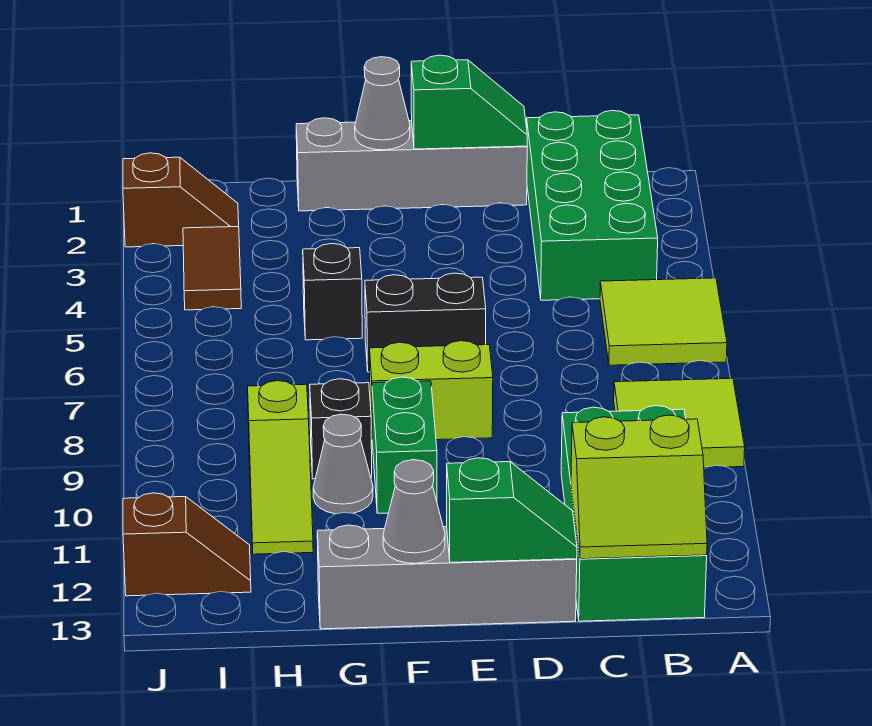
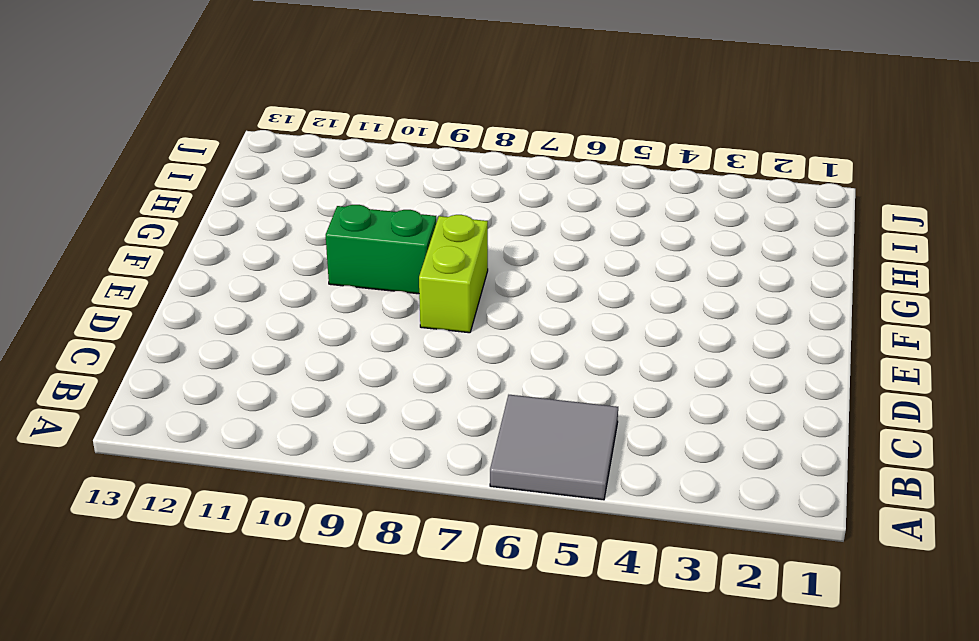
grey 2x2 tile [490,395,618,500] -> lime 2x2 tile [600,278,727,365]
none -> lime 2x2 tile [614,378,745,468]
none -> green 2x4 brick [527,111,658,300]
none -> green 2x4 brick [561,406,707,621]

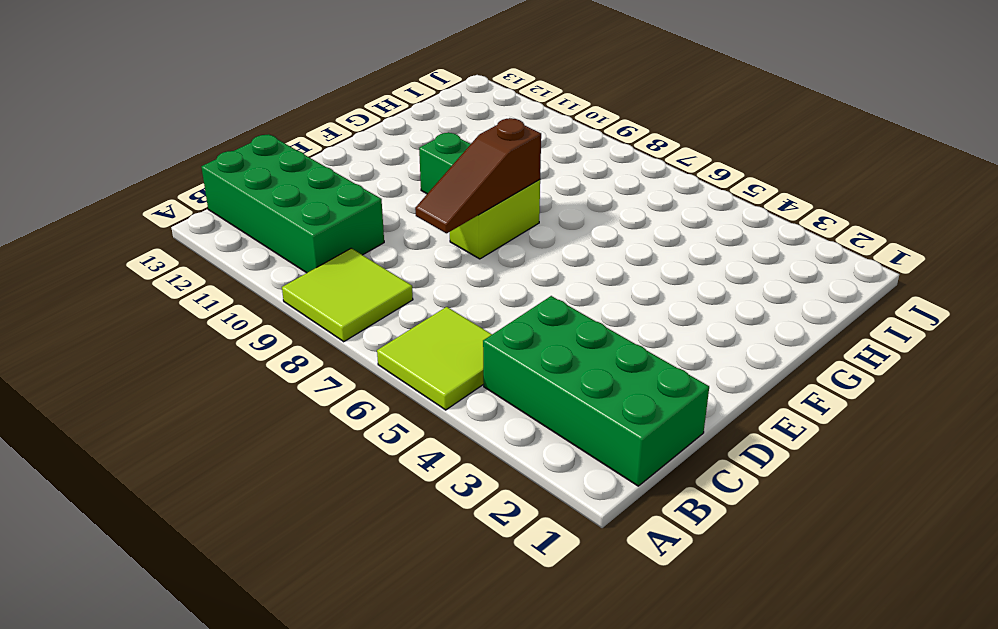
brown 1x3 slope [415,118,541,233] -> none
none -> grey 1x4 brick [296,118,527,211]
none -> grey 1x4 brick [317,525,577,629]
none -> black 1x2 brick [365,273,486,372]

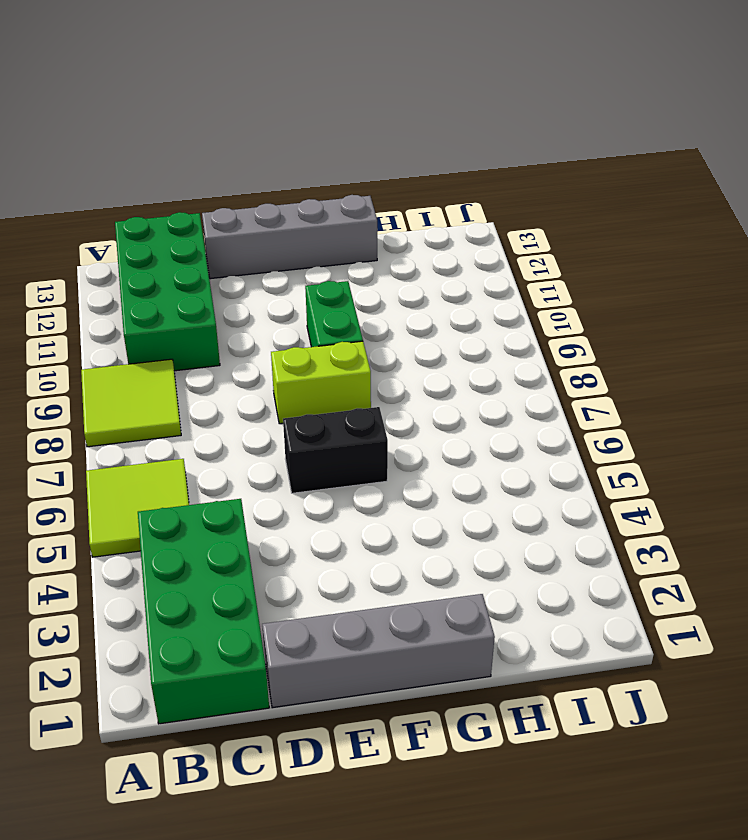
none -> black 1x1 brick [303,244,362,340]
none -> black 1x1 brick [310,379,372,479]
none -> grey 1x1 cone [313,414,373,514]

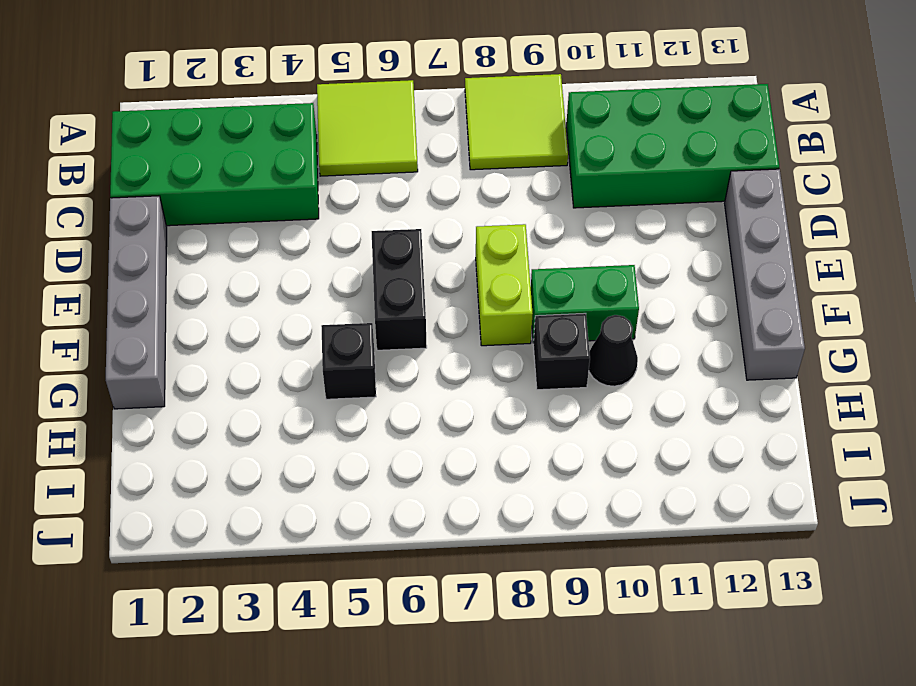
black 1x1 cone [589,315,638,386] -> grey 1x1 cone [313,414,373,514]
none -> lime 1x3 slope [248,381,313,554]
none -> brown 1x2 slope [123,153,239,247]
none -> brown 1x2 tile [183,227,241,310]

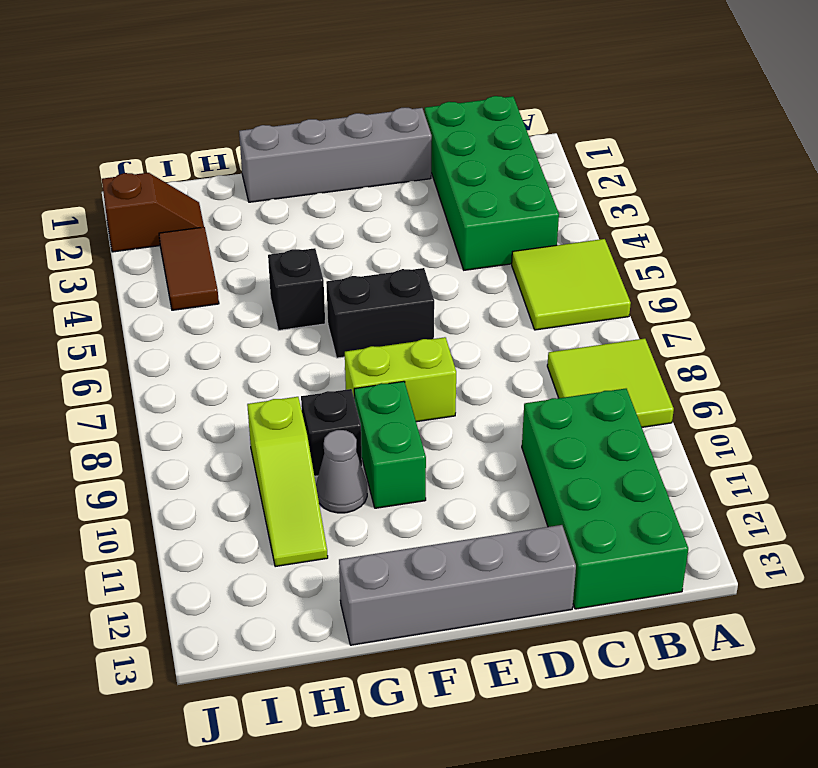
none -> brown 1x2 slope [123,493,251,596]
none -> lime 2x2 slope [571,415,707,559]
none -> green 1x2 slope [411,55,527,149]

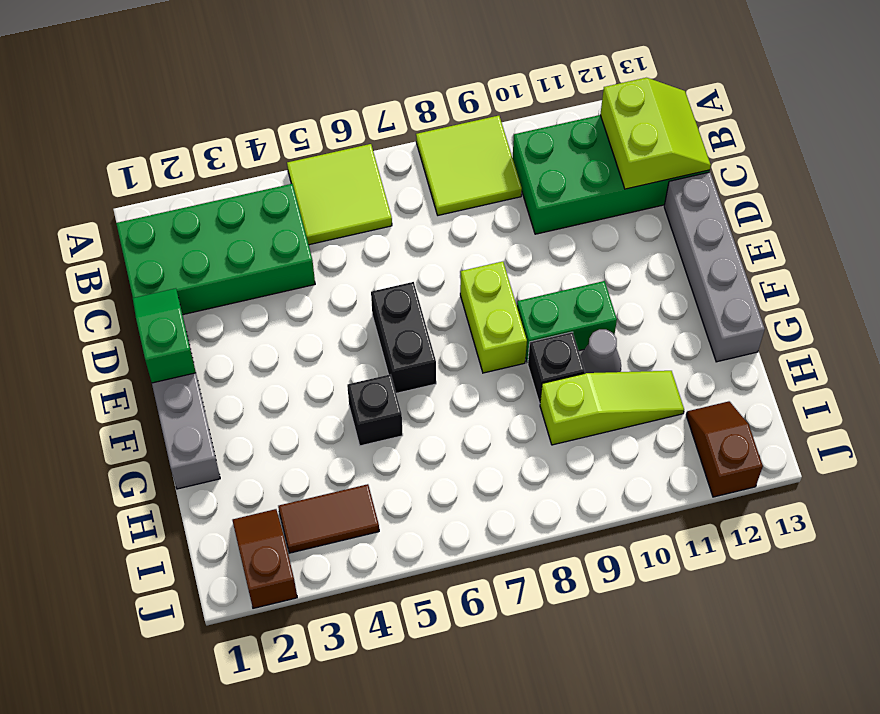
none -> green 1x2 slope [447,458,577,562]
none -> grey 1x1 cone [355,57,410,150]
none -> grey 1x1 cone [383,460,445,563]

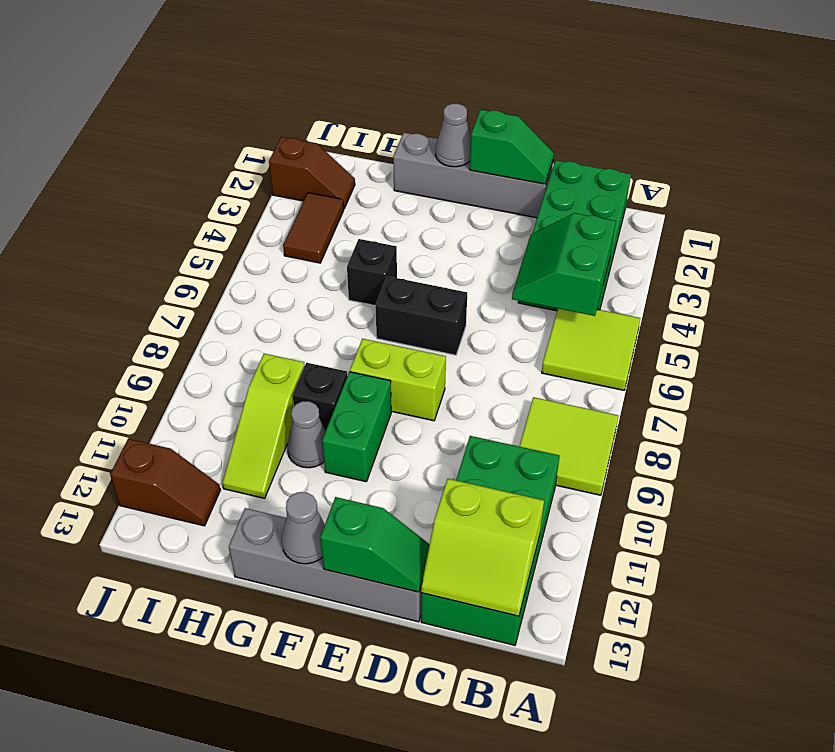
green 2x2 slope [512,213,616,316] -> none

